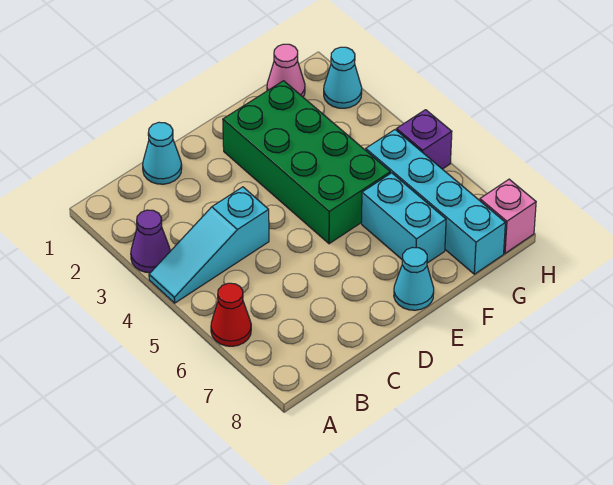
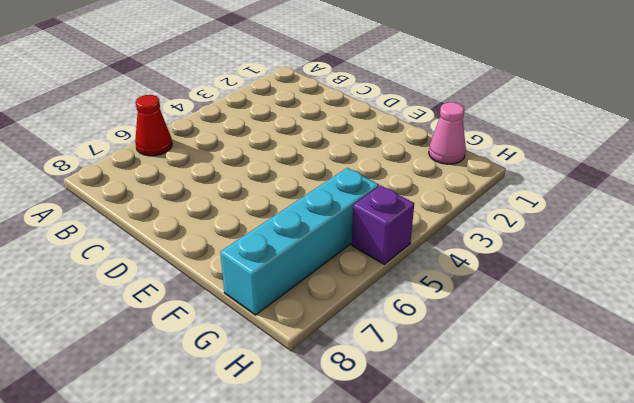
none -> purple 1x1 cone [131,210,170,273]
none -> cyan 1x3 slope [149,187,269,303]
none -> cyan 1x1 cone [143,122,182,184]

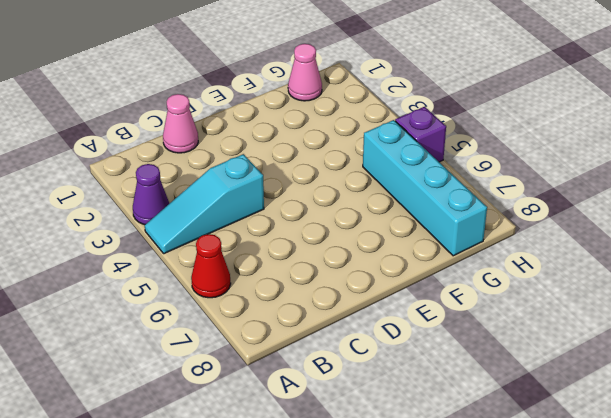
pink 1x1 cone [163,94,198,153] -> cyan 1x1 cone [143,122,182,184]
none -> green 2x4 brick [223,81,390,244]
none -> cyan 1x1 cone [394,247,434,310]
none -> cyan 1x2 brick [362,173,446,263]

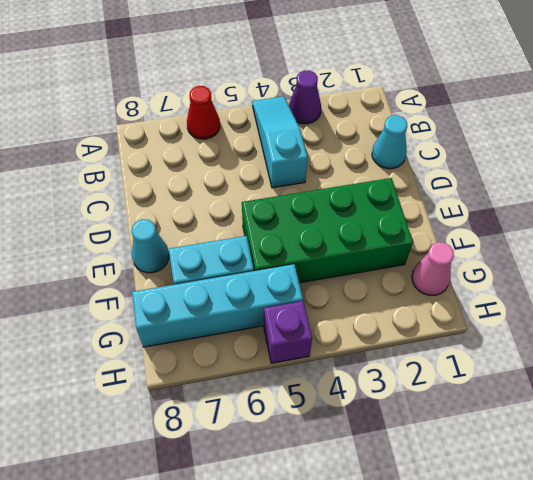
none -> cyan 1x1 cone [324,47,362,108]
none -> pink 1x1 brick [480,179,536,253]

